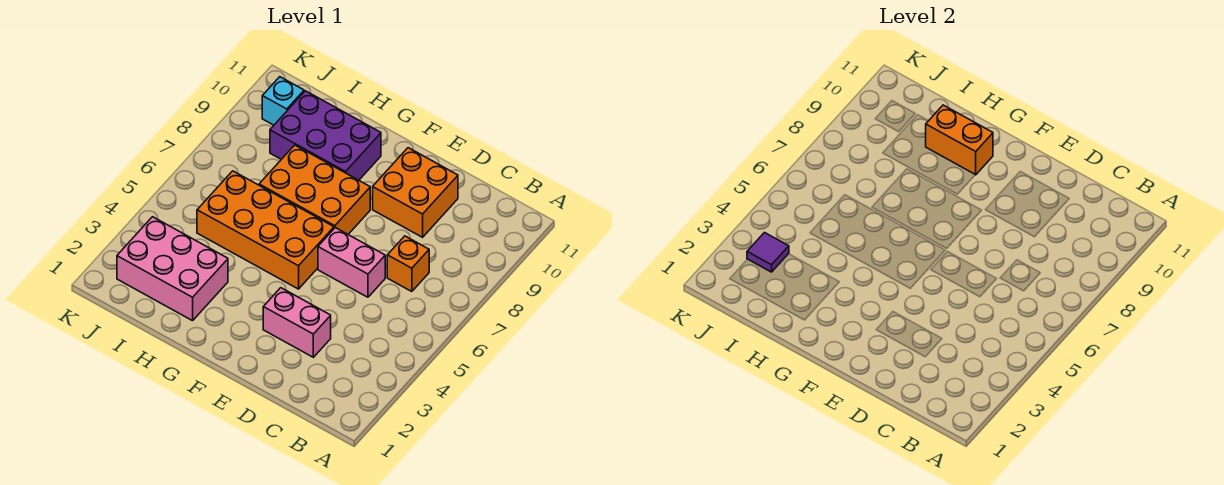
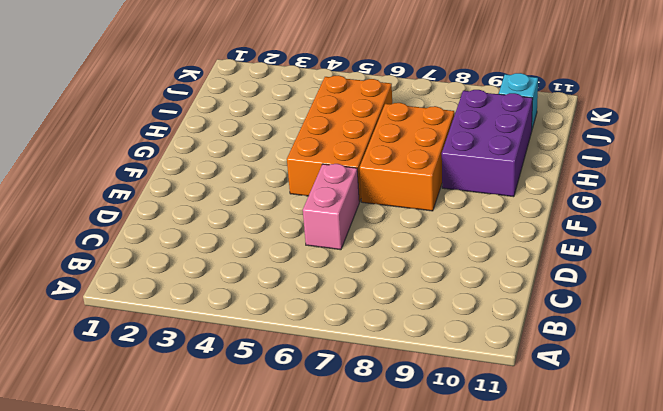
none -> orange 1x1 brick [387,236,429,292]
none -> pink 1x2 brick [263,288,331,357]

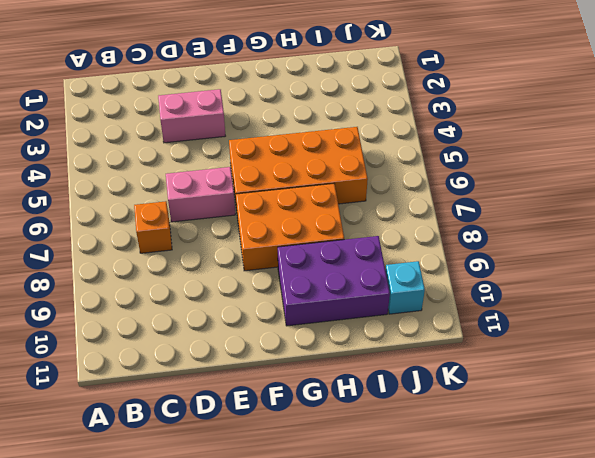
none -> orange 2x2 brick [373,148,458,237]
none -> pink 2x3 brick [117,217,228,321]

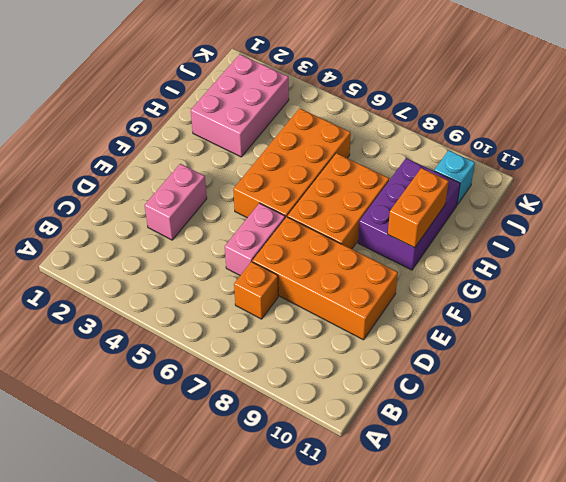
orange 2x4 brick [252,217,398,340] -> orange 2x2 brick [373,148,458,237]
none -> purple 1x1 tile [747,233,789,272]

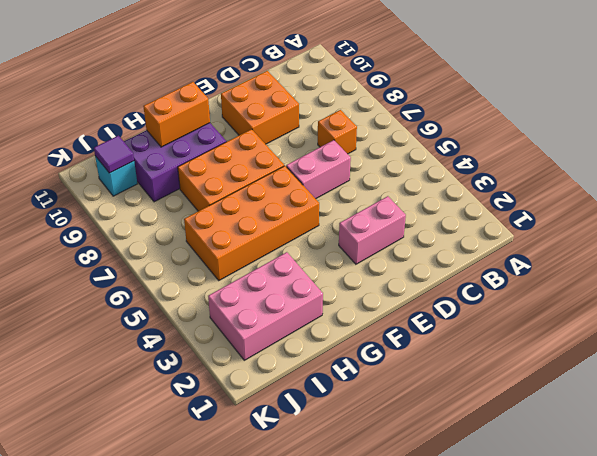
purple 1x1 tile [94,136,134,173] -> purple 1x1 tile moved to [747,233,789,272]

